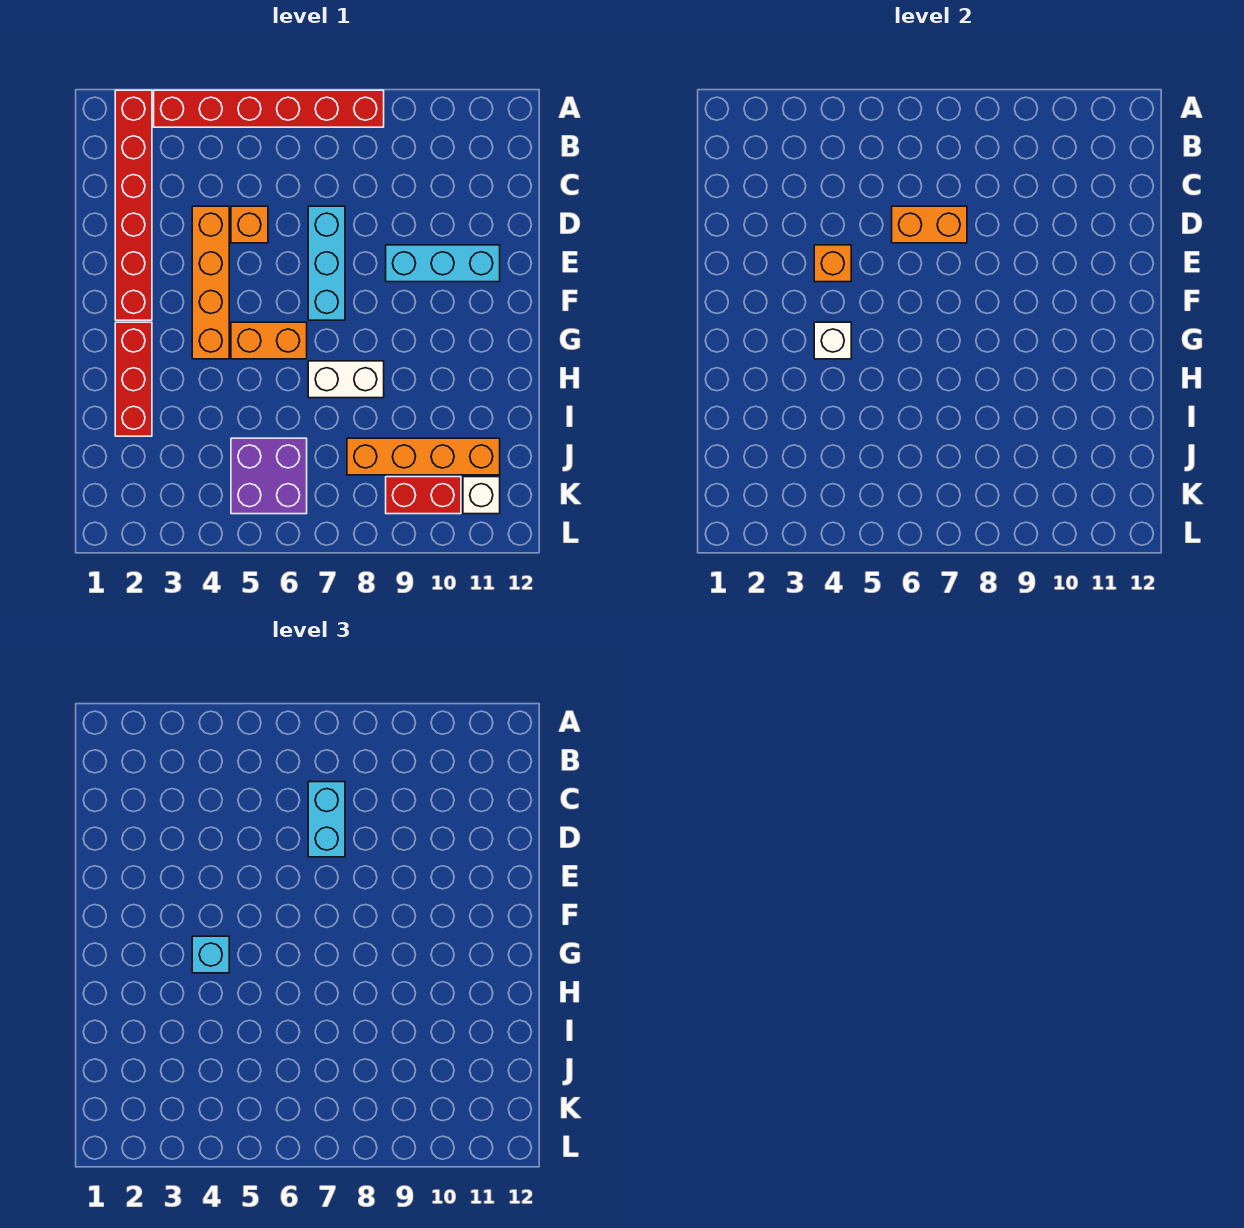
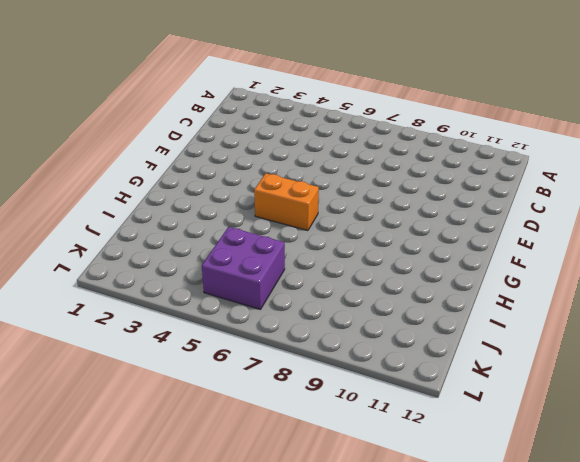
none -> red 1x6 brick [115,90,152,320]
none -> red 1x6 brick [154,90,384,127]
none -> orange 1x4 brick [192,206,229,359]

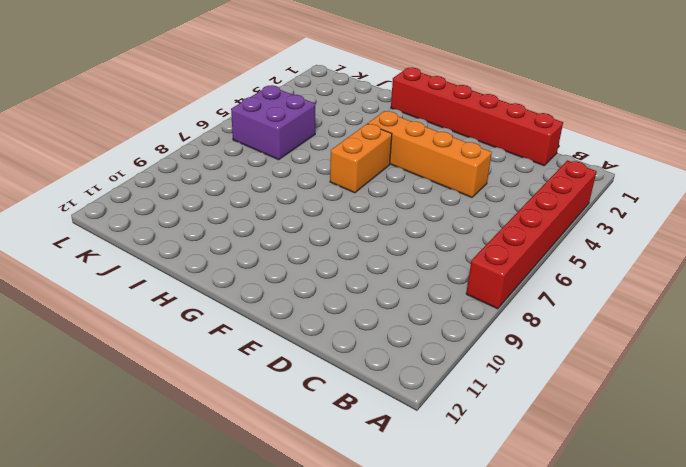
red 1x6 brick [391,67,563,166] -> red 1x6 brick moved to [115,90,152,320]
none -> orange 1x1 brick [231,206,268,243]
none -> cyan 1x3 brick [308,206,345,320]
none -> cyan 1x3 brick [386,245,500,282]

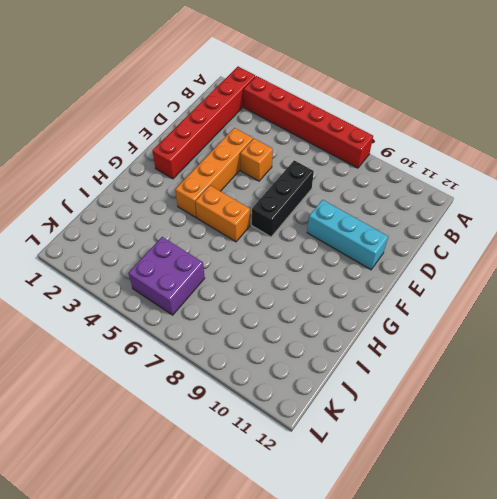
black 1x3 brick [252,160,314,237] -> cyan 1x3 brick [308,206,345,320]
none -> red 1x3 brick [115,322,152,436]
none -> white 1x2 brick [308,361,384,398]
none -> orange 1x4 brick [347,438,500,475]

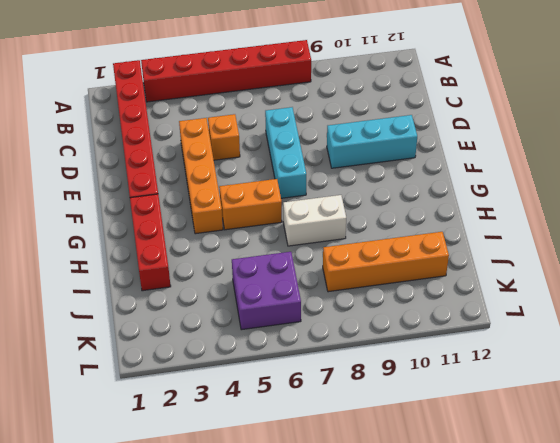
none -> red 1x2 brick [386,477,461,514]
none -> white 1x1 brick [463,477,500,514]
none -> orange 1x2 brick [892,206,967,243]

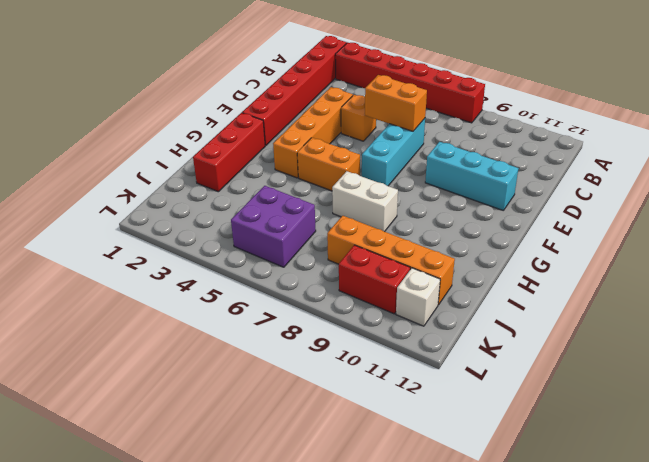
none -> orange 1x1 brick [814,245,851,282]
none -> white 1x1 brick [814,322,851,359]
none -> cyan 1x2 brick [308,782,345,857]

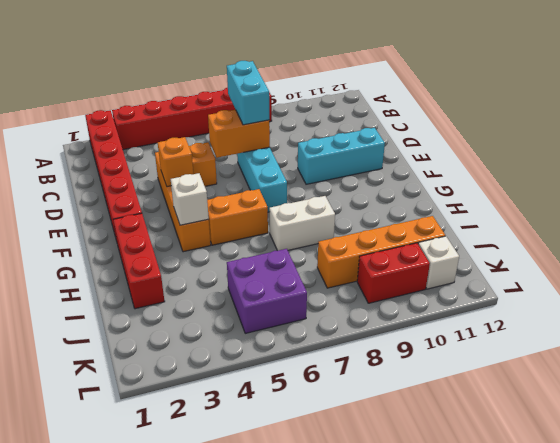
none -> cyan 1x1 brick [192,936,229,973]

